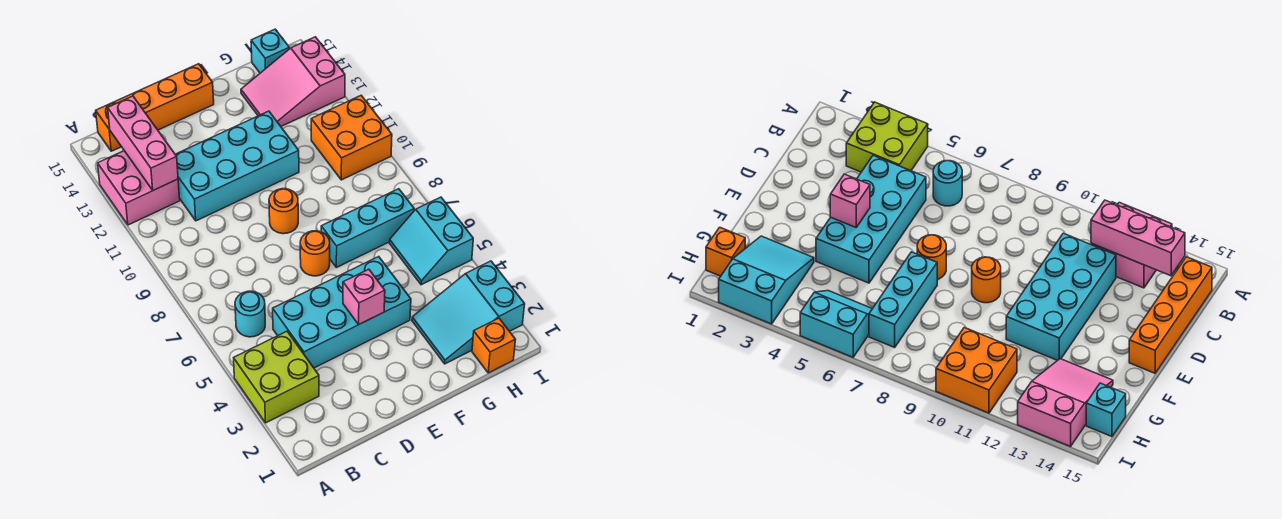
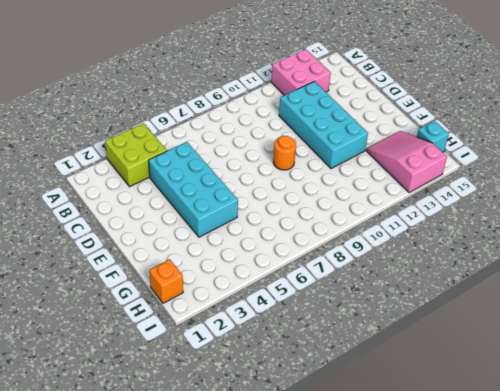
none -> cyan 1x1 round brick [235,291,265,337]
none -> orange 1x4 brick [96,64,214,151]
none -> orange 1x1 round brick [300,231,330,276]

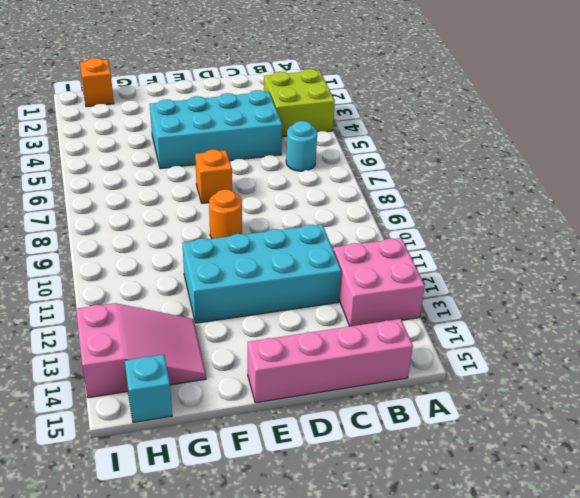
pink 1x4 brick [248,319,413,403] -> orange 1x4 brick [96,64,214,151]
orange 1x1 brick [195,150,232,203] -> orange 1x1 round brick [300,231,330,276]
none -> cyan 1x3 brick [321,189,414,267]
none -> cyan 2x3 slope [412,261,525,364]
none -> cyan 2x2 slope [389,197,473,285]

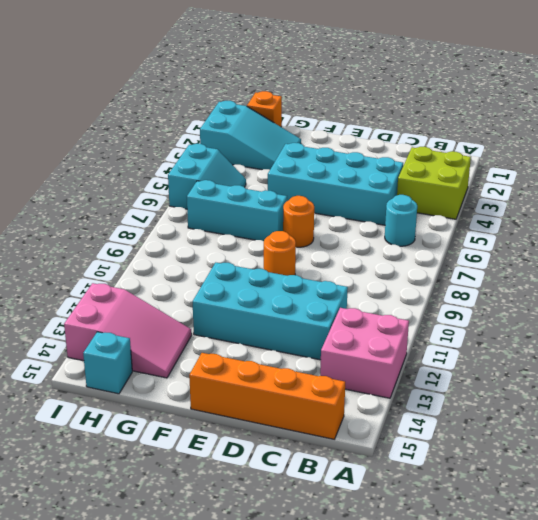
none -> orange 2x2 brick [311,96,392,180]
none -> pink 1x3 brick [108,96,178,190]
none -> pink 1x1 brick [343,269,385,325]

